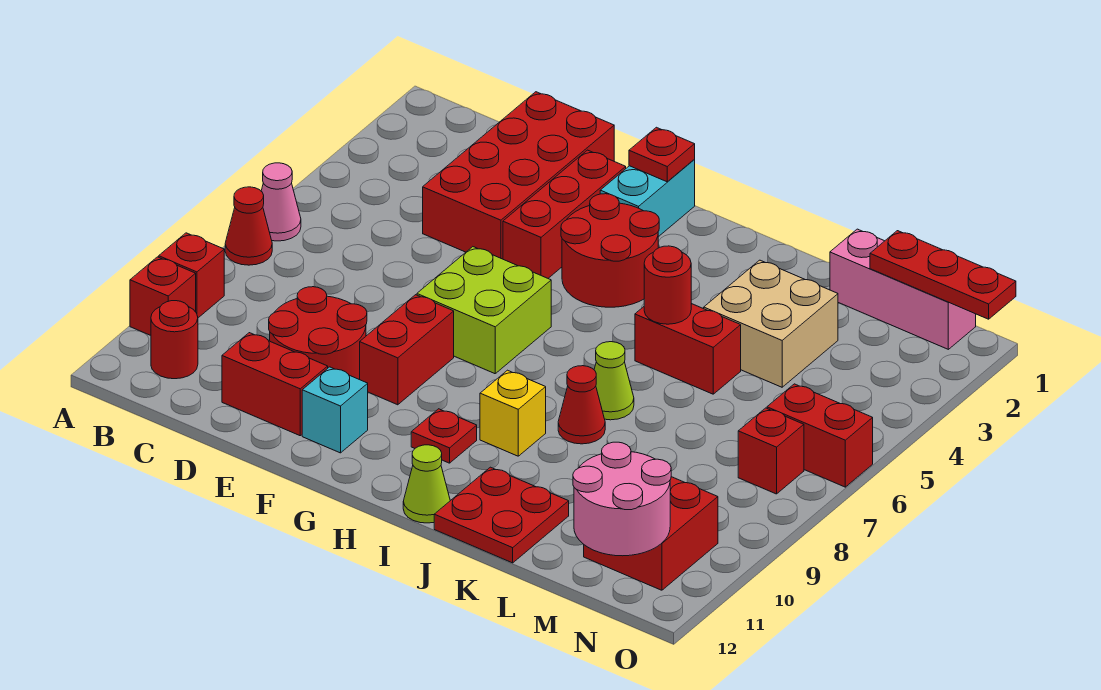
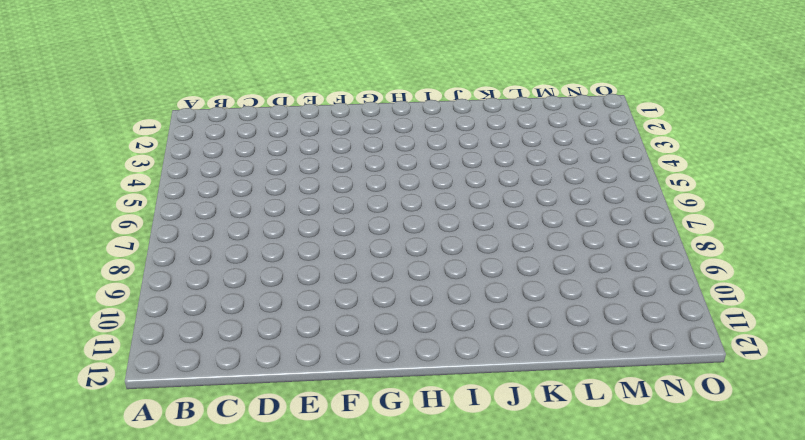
none -> pink 1x1 cone [261,163,301,241]
none -> red 1x1 cone [225,187,272,265]
none -> red 1x1 brick [159,233,224,318]
none -> red 1x1 brick [130,257,196,335]

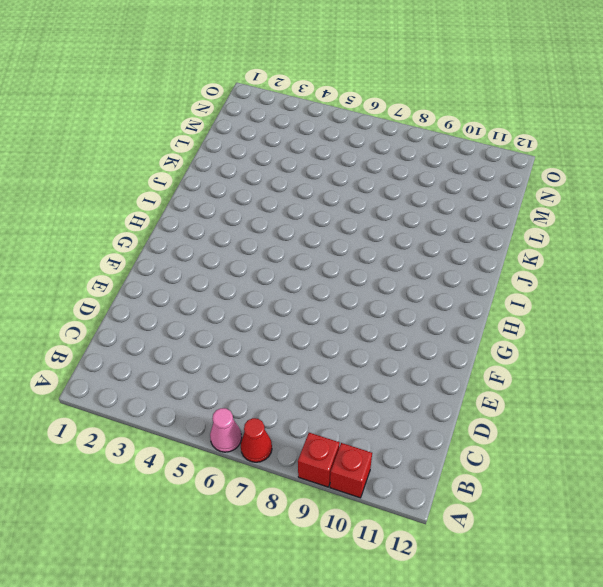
none -> red 1x1 round brick [151,301,198,379]
none -> red 2x4 brick [423,92,614,259]
none -> red 2x2 round brick [269,287,367,380]
none -> red 1x2 brick [222,333,328,436]

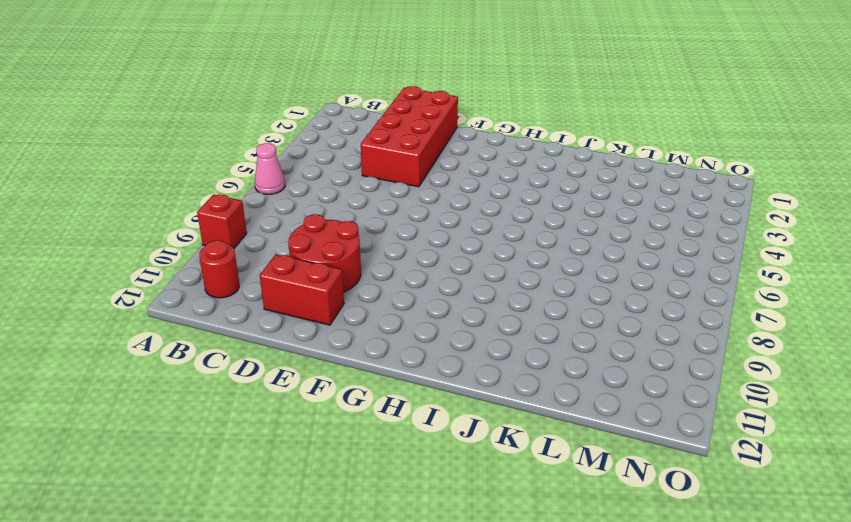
none -> red 1x1 cone [225,187,272,265]
none -> red 1x1 brick [130,257,196,335]
none -> red 1x3 brick [503,150,626,278]
none -> lime 2x2 brick [417,247,551,374]

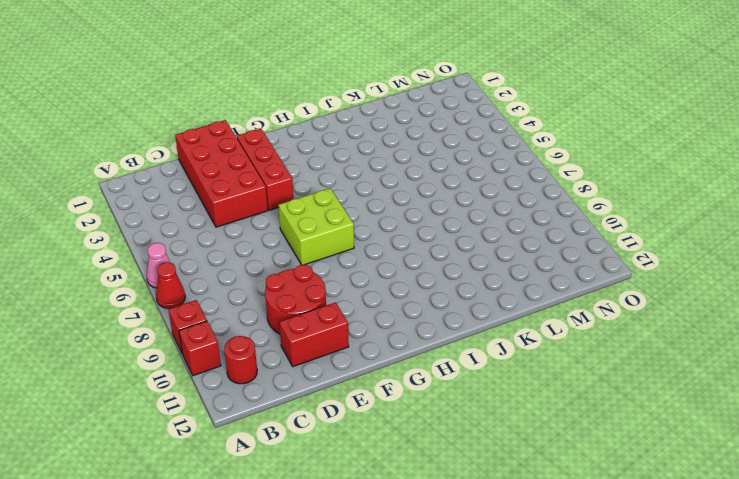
none -> red 1x2 brick [360,295,454,405]
none -> cyan 1x1 brick [302,367,368,453]
none -> cyan 1x2 brick [600,160,695,237]
none -> red 2x2 round brick [561,194,659,307]

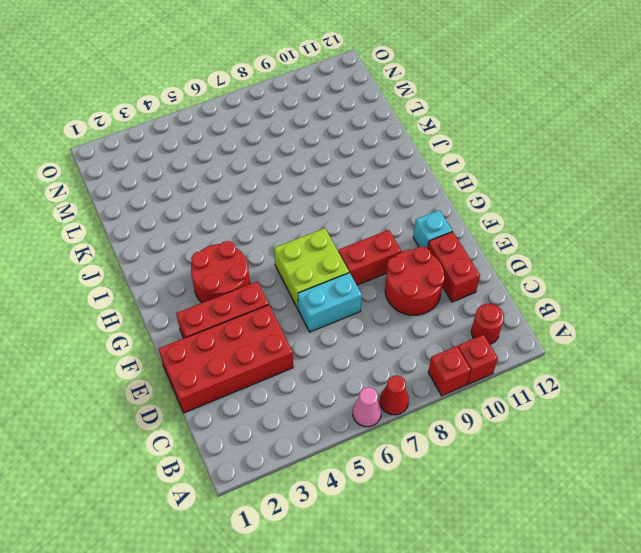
cyan 1x2 brick [298,273,362,332] -> cyan 1x2 brick moved to [600,160,695,237]
none -> red 1x1 plate [411,409,477,463]
none -> yellow 1x1 brick [480,370,546,456]
none -> lime 1x1 cone [403,445,450,523]
none -> red 1x2 brick [635,304,741,394]

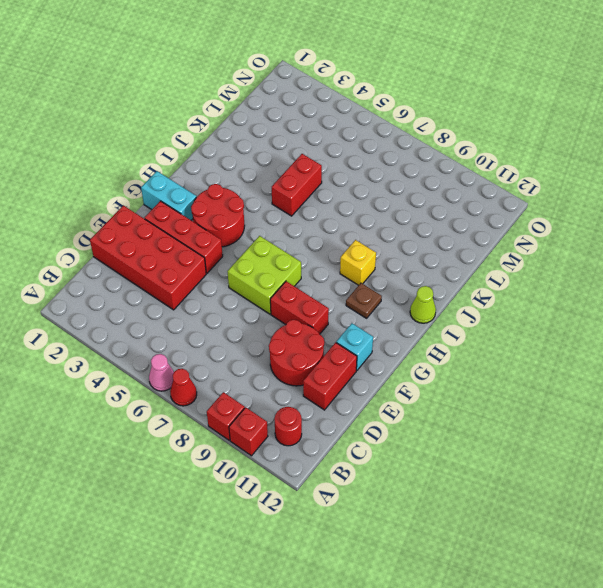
brown 1x1 plate [346,283,382,318] -> red 1x1 plate [411,409,477,463]
none -> lime 1x1 cone [594,342,634,420]
none -> red 1x1 cone [558,366,605,444]
none -> red 2x2 plate [434,467,569,563]
none -> tan 2x2 brick [704,260,838,387]

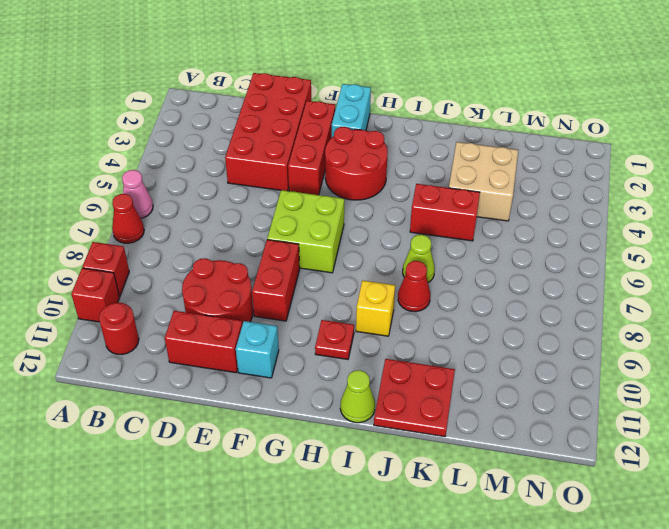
none -> pink 1x3 brick [830,229,976,349]
none -> red 2x2 brick [584,477,718,590]
none -> red 1x2 brick [767,384,873,487]
none -> red 1x1 brick [738,408,804,494]

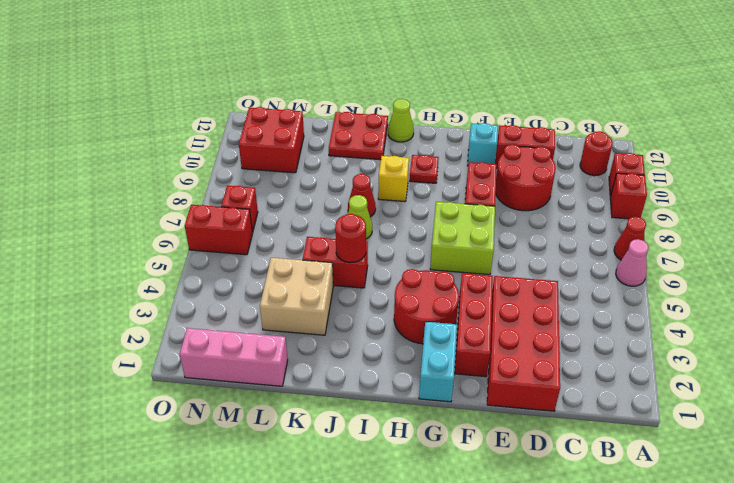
none -> red 1x1 plate [629,127,695,182]
none -> red 1x3 plate [870,231,1016,319]
none -> pink 2x2 round brick [573,442,671,556]

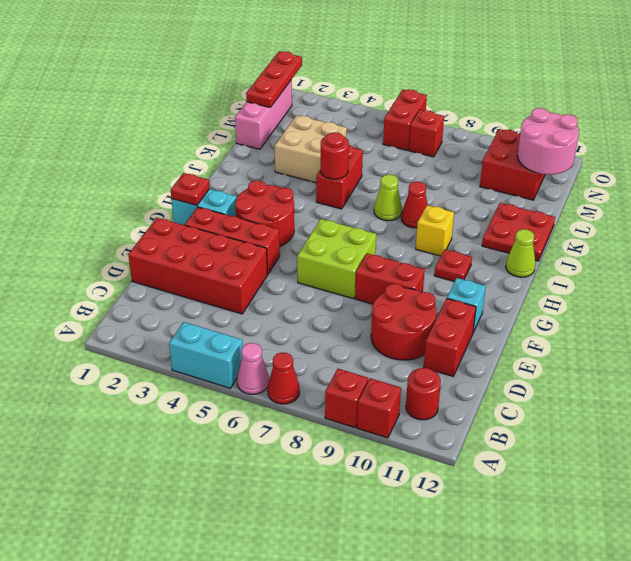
cyan 1x2 brick [169,322,243,388] -> none

